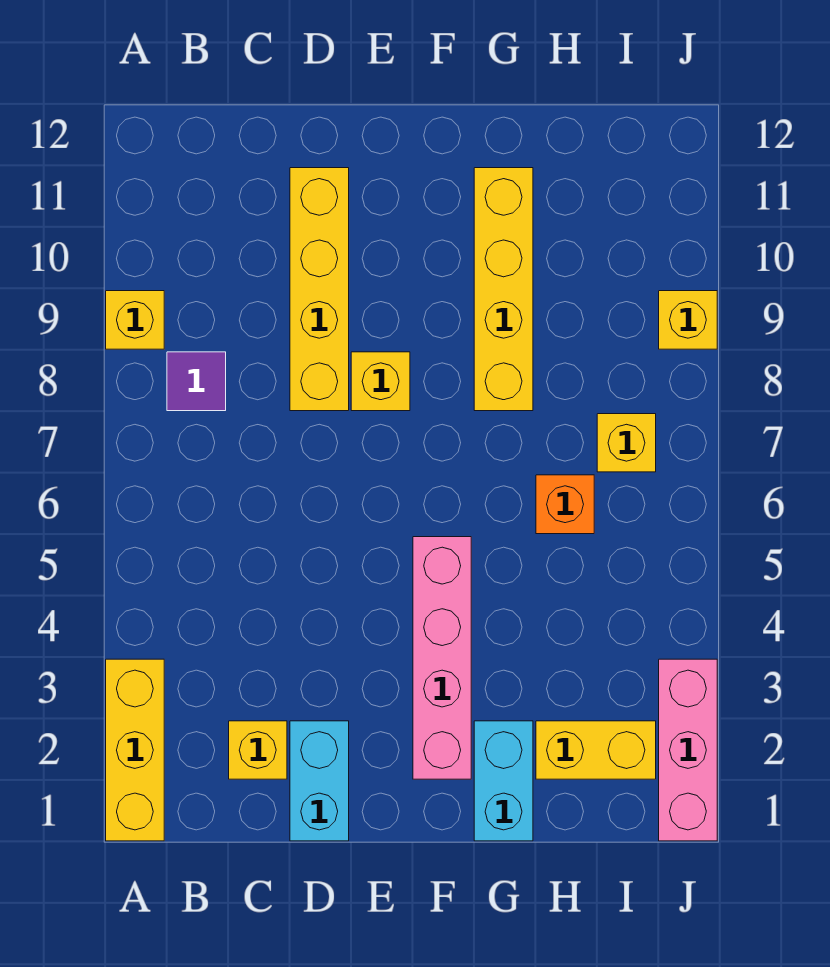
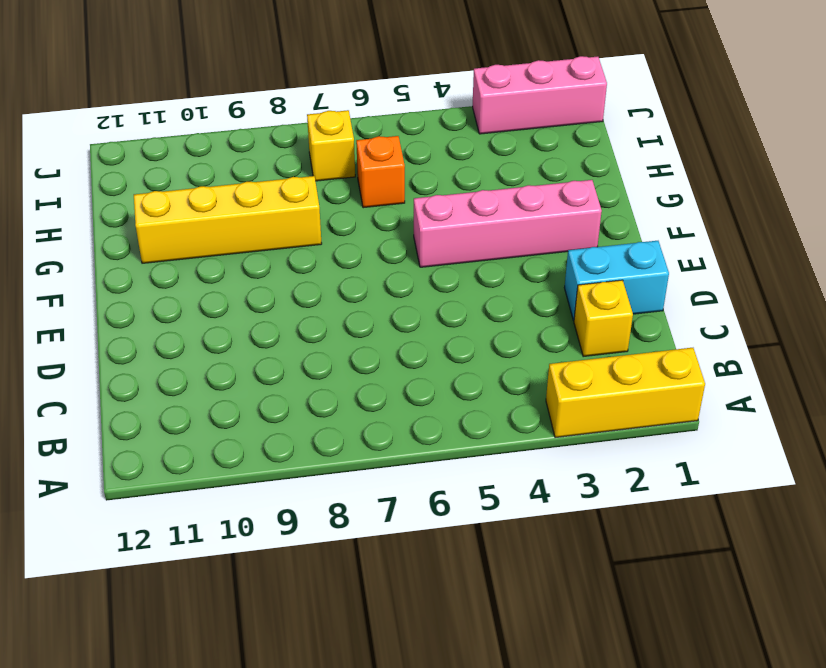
none -> yellow 1x1 brick [106,291,164,349]
none -> purple 1x1 tile [167,352,226,411]
none -> yellow 1x4 brick [290,168,349,411]

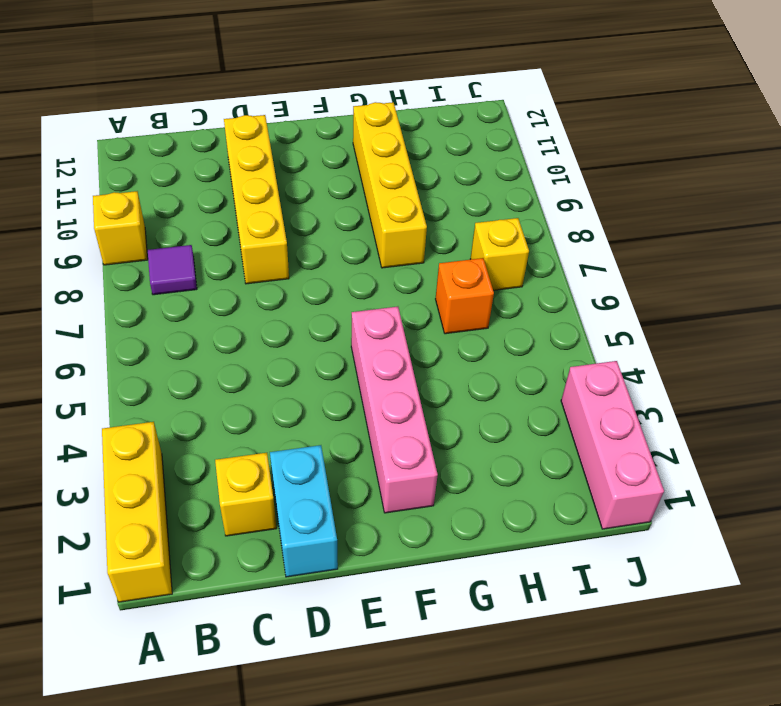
none -> yellow 1x1 brick [351,352,410,411]
none -> cyan 1x2 brick [474,721,533,841]
none -> yellow 1x2 brick [536,721,656,779]

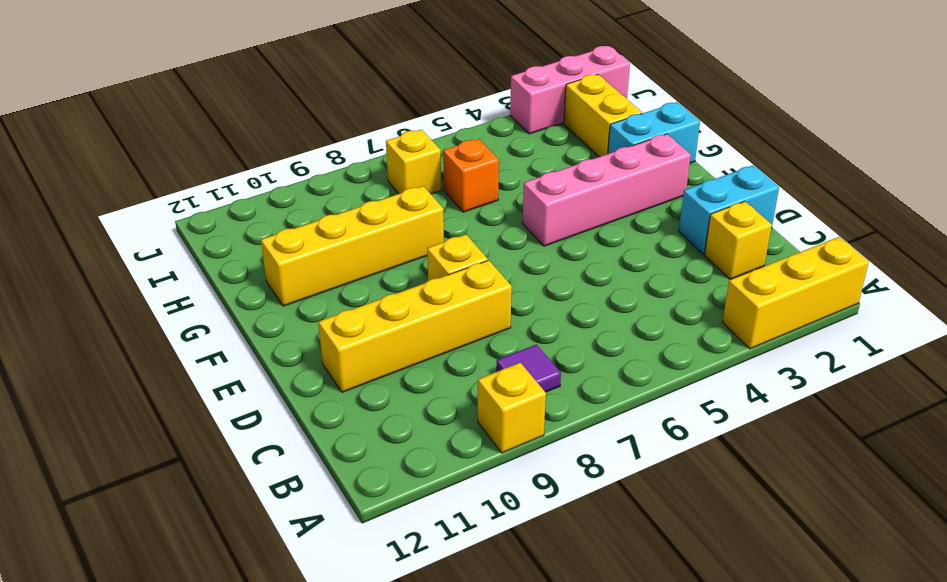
none -> yellow 1x1 brick [659,291,717,349]

